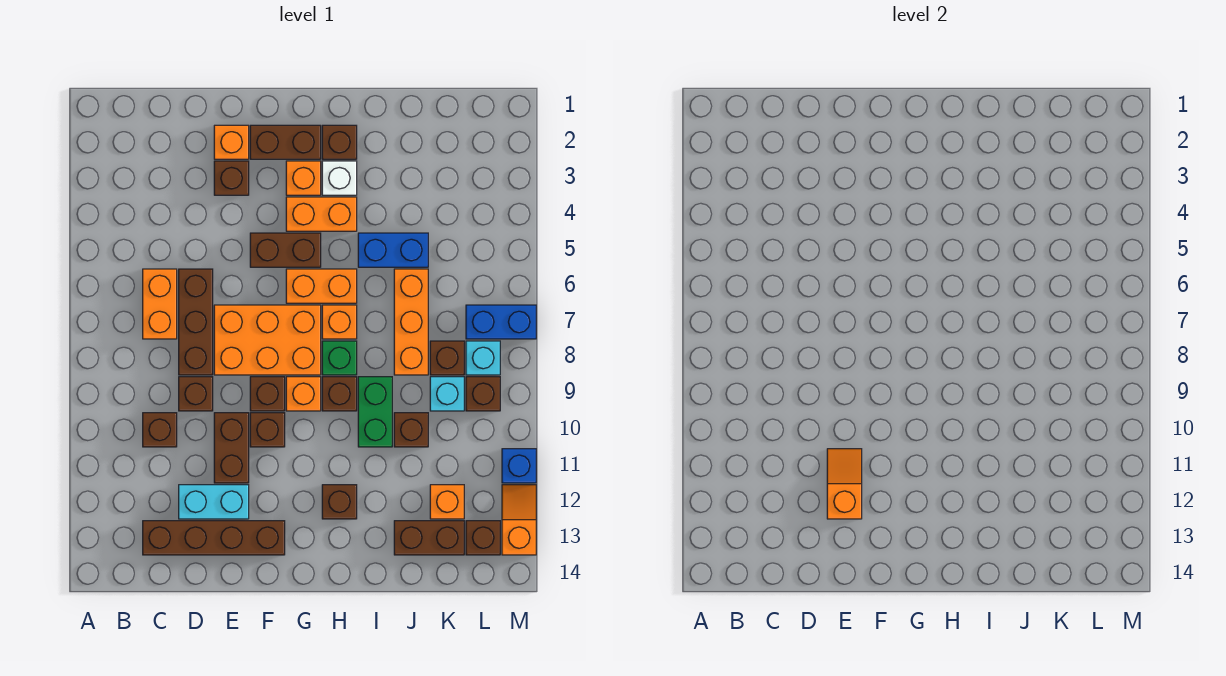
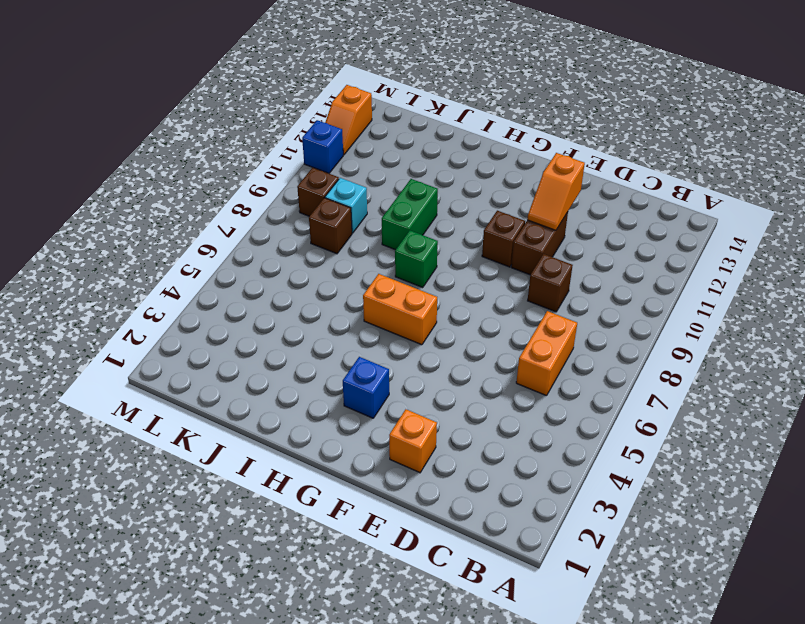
blue 1x1 brick [343,357,389,418] -> orange 1x1 brick [286,161,321,195]
none -> brown 1x1 brick [143,413,177,447]
none -> brown 1x4 brick [143,521,285,555]
none -> brown 1x3 brick [179,269,213,375]
none -> cyan 1x2 brick [179,485,249,519]

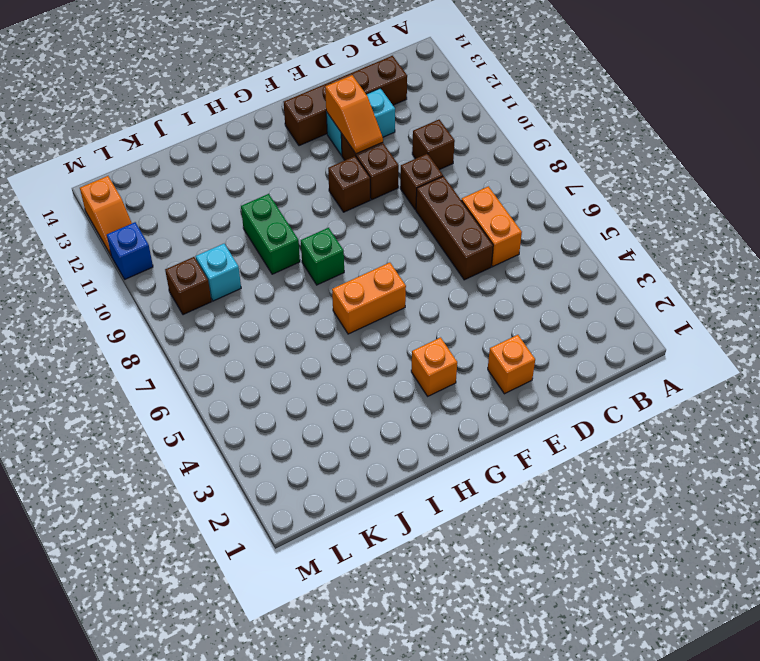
none -> brown 1x1 brick [214,161,249,195]
none -> orange 2x3 brick [214,305,321,375]
none -> brown 1x2 brick [250,125,321,159]
none -> brown 1x2 brick [250,233,321,267]

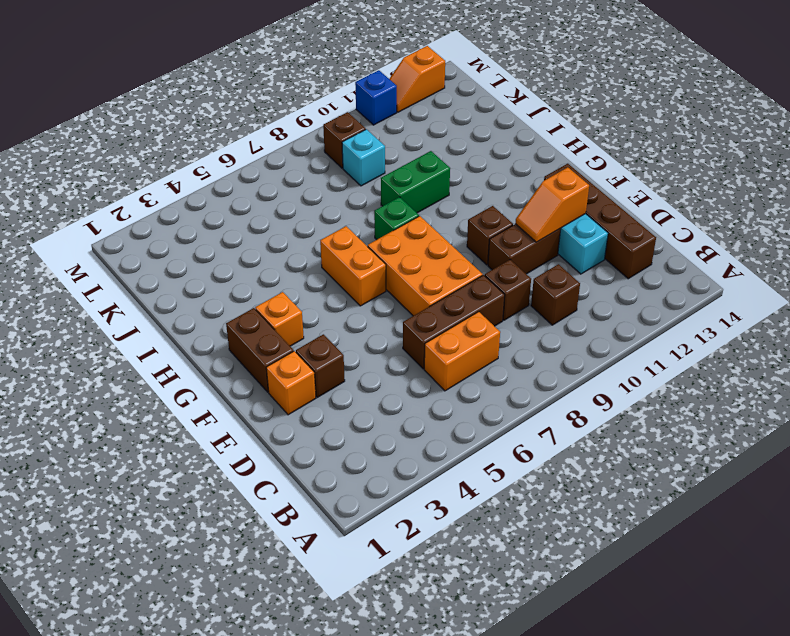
none -> brown 1x2 brick [250,233,321,267]
none -> brown 1x1 brick [250,377,285,411]
none -> orange 1x2 brick [286,197,357,231]
none -> orange 1x1 brick [286,377,321,411]

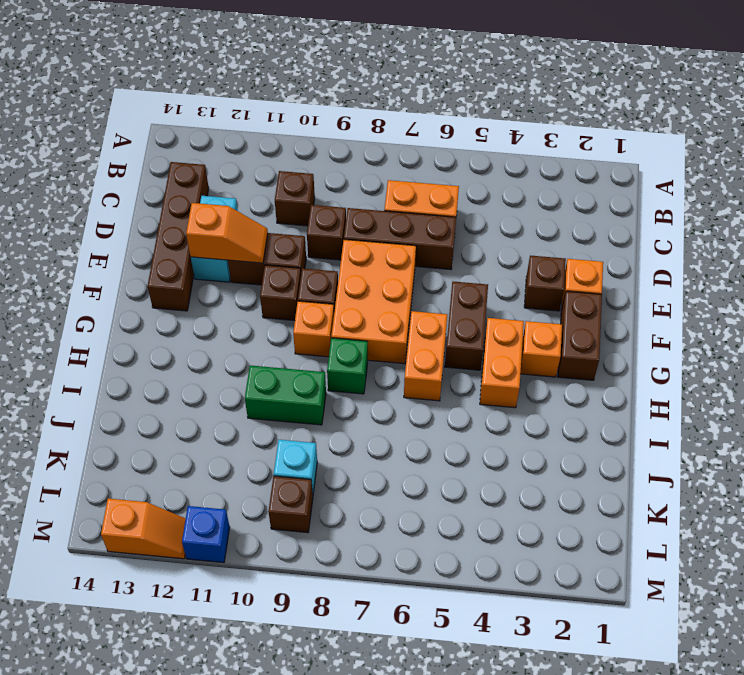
none -> brown 1x1 brick [322,125,357,159]
none -> white 1x1 brick [322,161,357,195]
none -> orange 1x1 brick [322,305,357,339]
none -> brown 1x1 brick [322,377,357,411]

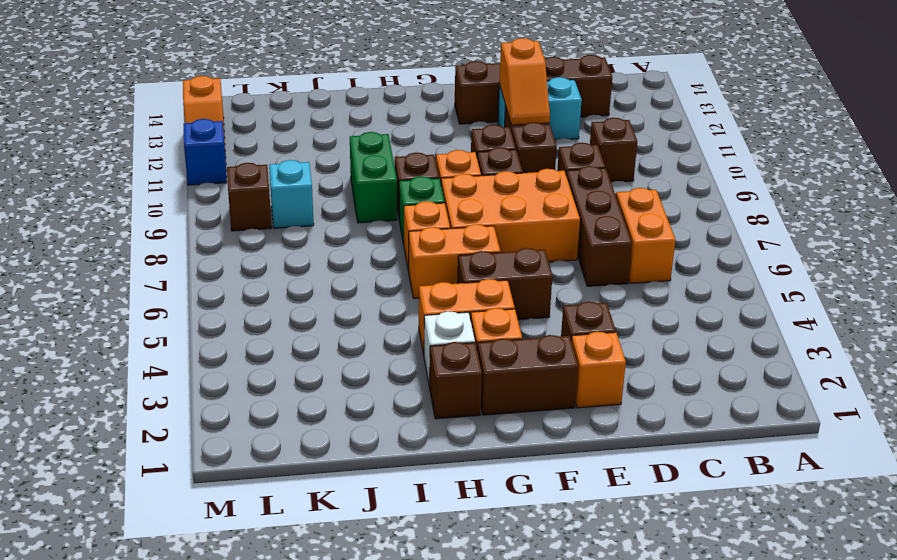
none -> brown 1x1 brick [322,485,357,519]
none -> blue 1x2 brick [358,233,428,267]
none -> orange 1x3 brick [394,269,428,375]
none -> brown 1x1 brick [394,413,428,447]

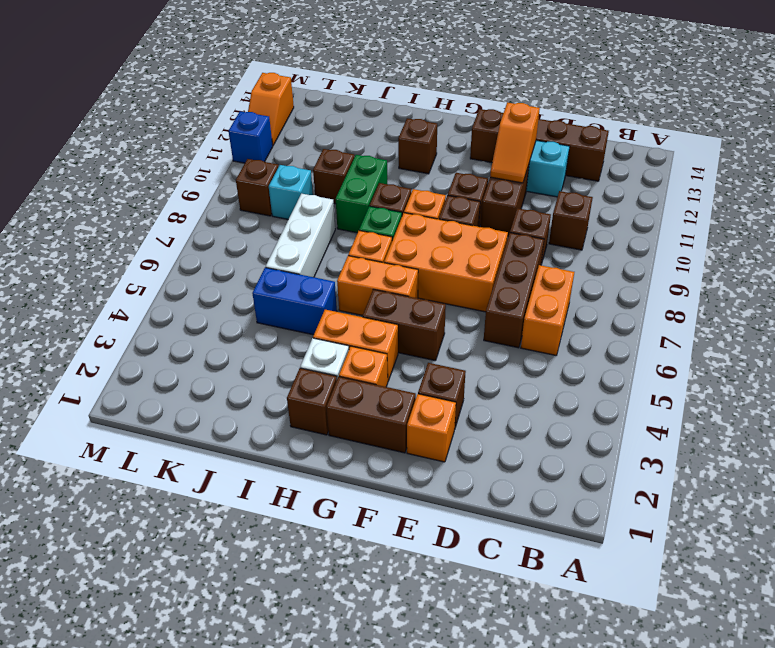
white 1x3 brick [266,194,335,277] -> orange 1x3 brick [394,269,428,375]
none -> brown 1x2 brick [394,521,464,555]
none -> brown 1x1 brick [430,341,464,375]
none -> orange 1x1 brick [430,485,464,519]
none -> blue 1x2 brick [466,305,536,339]

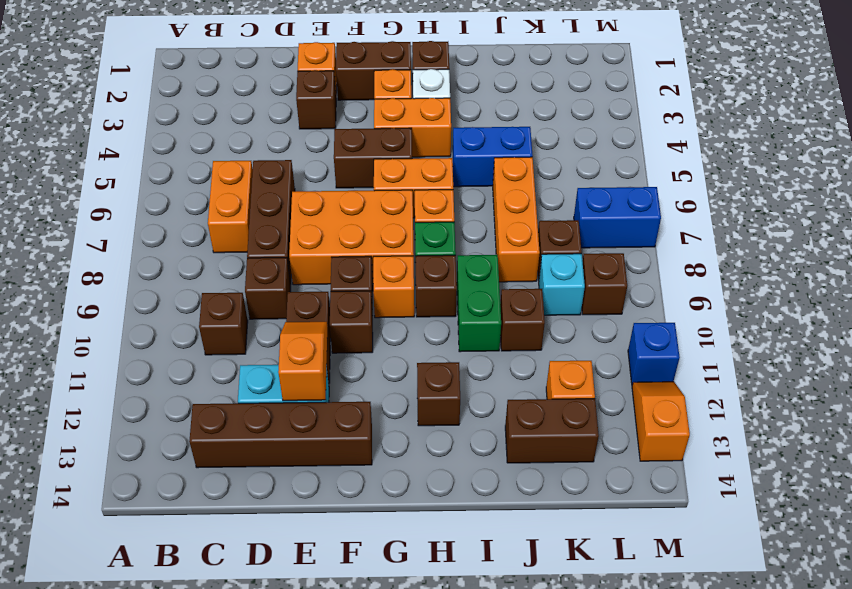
none -> cyan 1x1 brick [466,341,500,375]
none -> brown 1x1 brick [466,521,500,555]

